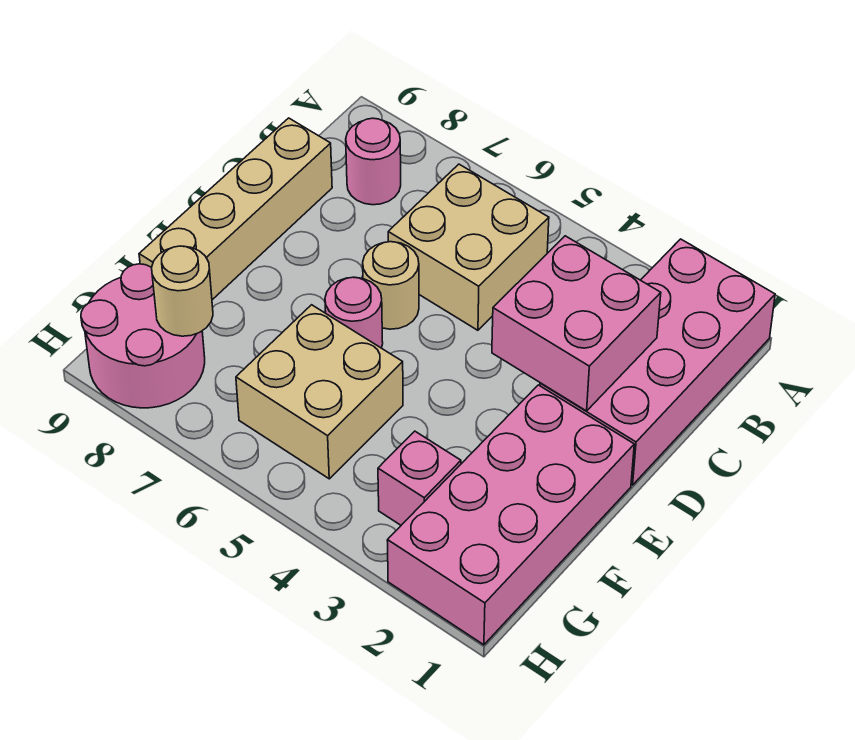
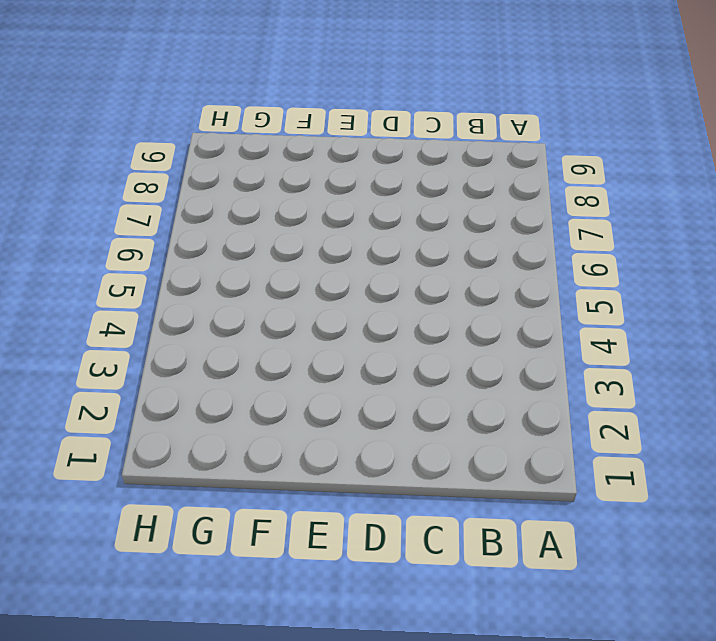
none -> pink 2x4 brick [540,239,775,485]
none -> tan 2x2 brick [388,164,549,330]
none -> pink 1x1 round brick [346,118,401,205]

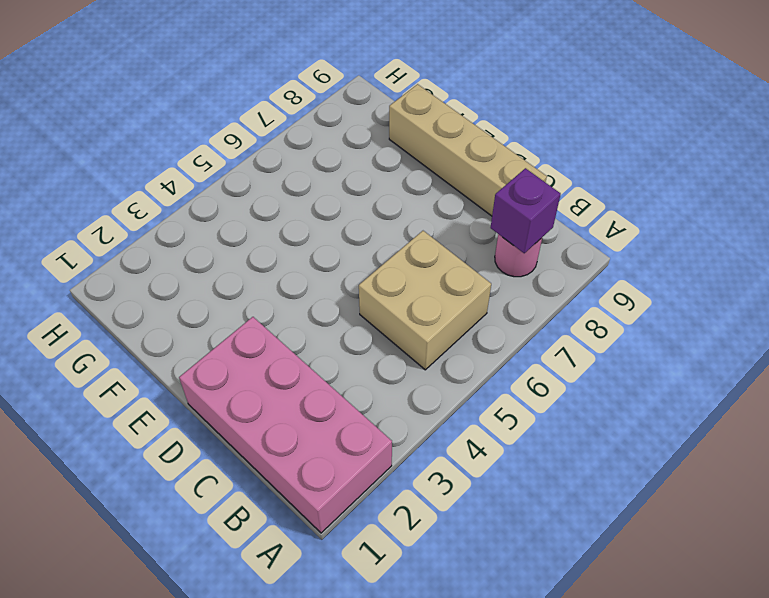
purple 1x1 brick [491,168,561,253] -> none
none -> tan 1x1 round brick [363,242,419,329]
none -> pink 2x4 brick [387,385,634,645]
none -> pink 1x1 round brick [325,277,383,348]

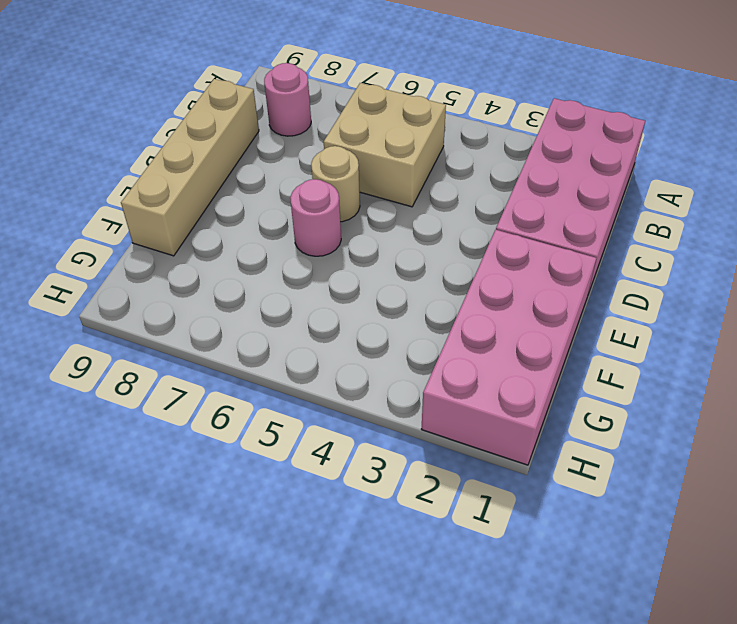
none -> tan 2x2 brick [236,305,403,479]
none -> pink 1x1 brick [378,431,461,525]
none -> pink 2x2 round brick [81,264,205,408]

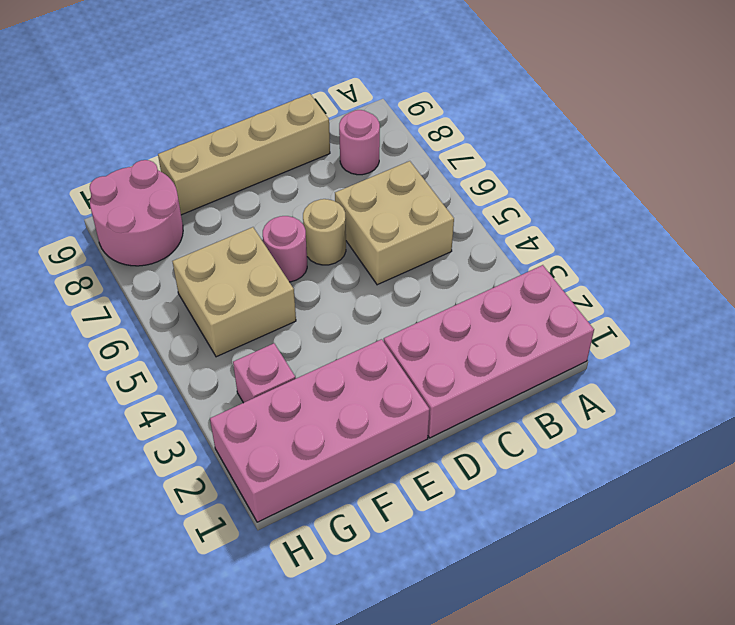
none -> pink 2x2 brick [492,236,661,411]
none -> tan 1x1 round brick [152,246,213,336]

